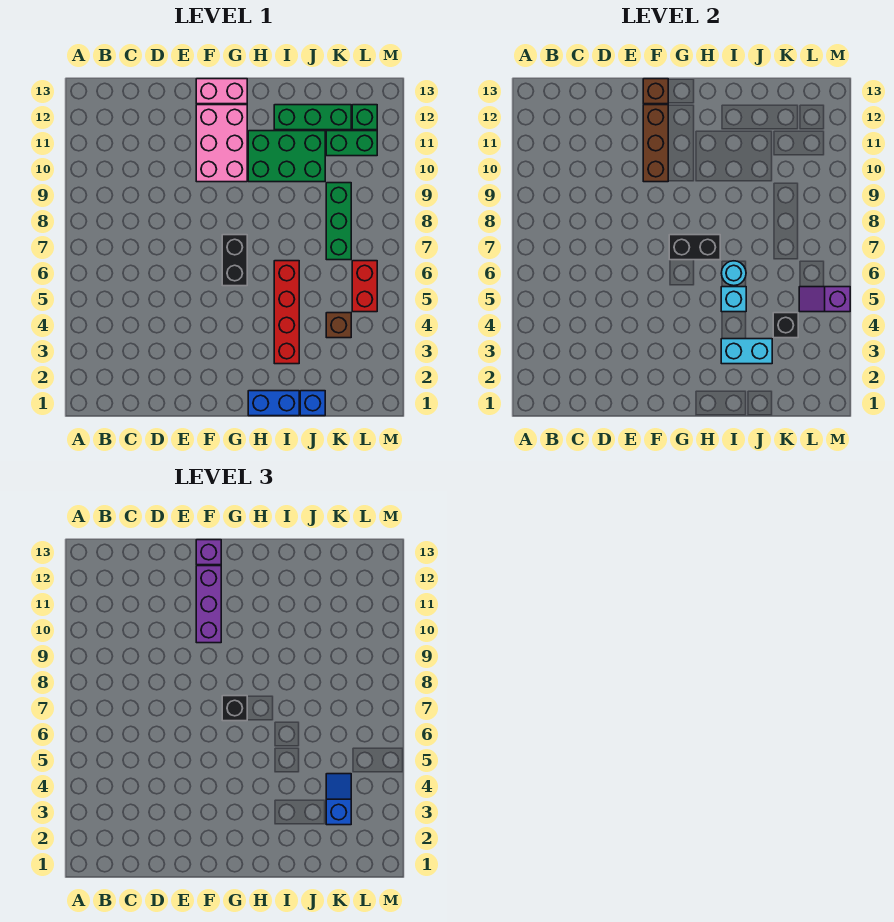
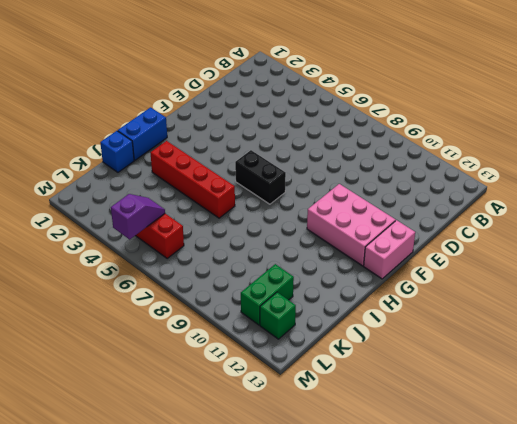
none -> green 2x3 brick [248,131,325,182]
none -> green 1x3 brick [274,105,351,130]
none -> brown 1x1 brick [326,313,351,338]

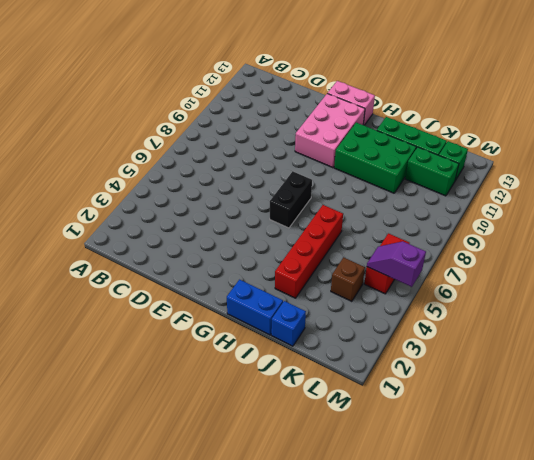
none -> green 1x3 brick [326,183,351,260]
none -> brown 1x3 brick [643,105,668,182]
none -> brown 1x1 brick [643,79,668,104]

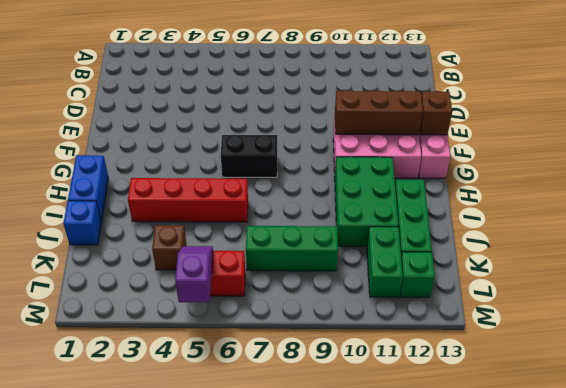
none -> black 1x2 brick [669,235,720,260]
none -> cyan 1x2 brick [721,339,772,364]
none -> cyan 1x1 brick [721,287,746,312]

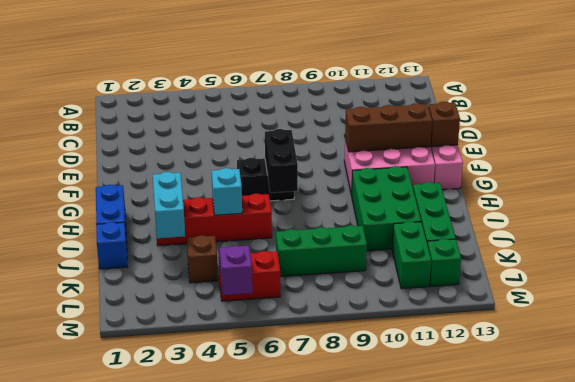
none -> cyan 1x1 round brick [721,261,746,286]
none -> black 1x1 brick [773,313,798,338]
none -> purple 1x3 brick [196,566,221,643]

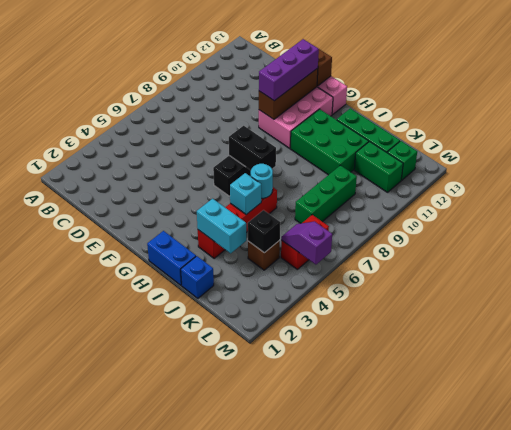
none -> purple 1x1 brick [196,540,221,565]
none -> black 1x1 brick [222,696,247,721]
none -> blue 1x2 slope [326,774,351,825]

